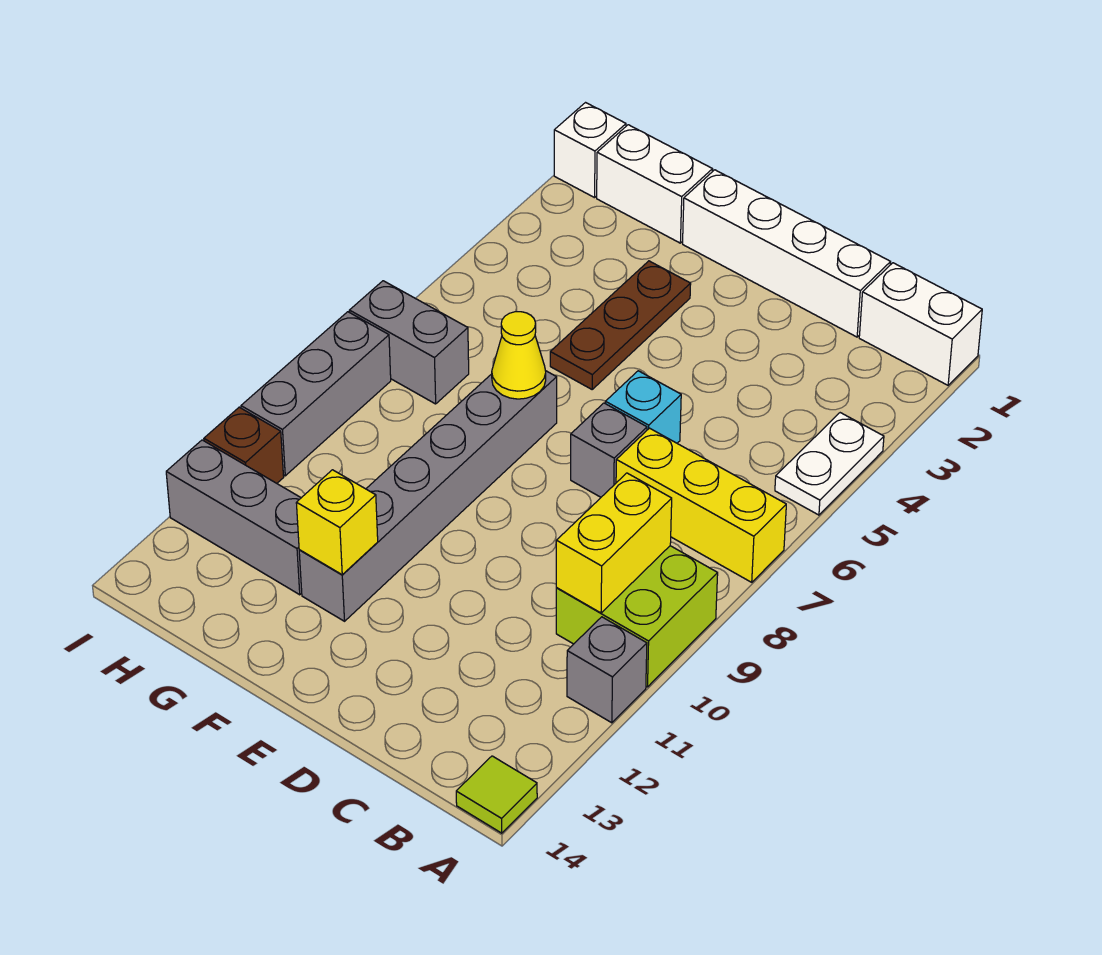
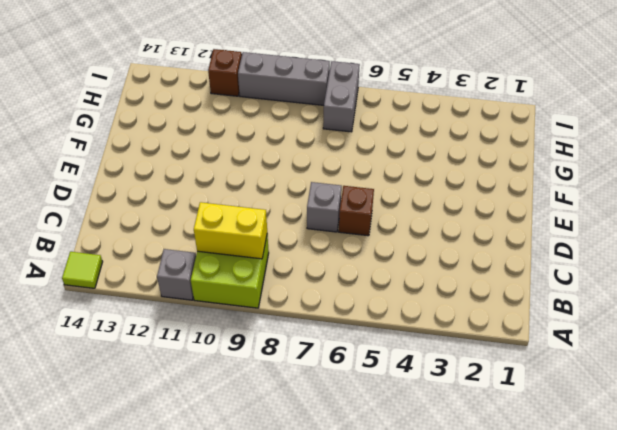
brown 1x1 brick [339,186,374,236] -> cyan 1x1 brick [605,371,681,443]
none -> white 1x2 brick [859,263,982,385]
none -> white 1x2 plate [775,413,884,515]
none -> yellow 1x3 brick [616,428,786,582]

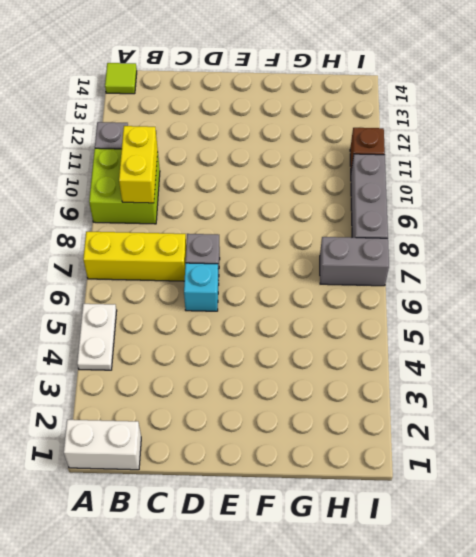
none -> white 1x4 brick [683,170,891,337]
none -> brown 1x3 plate [550,261,691,389]
none -> grey 1x6 brick [299,371,557,621]

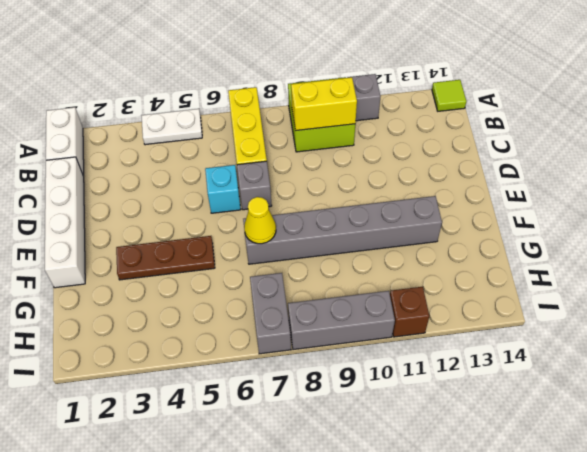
none -> white 1x2 brick [597,125,713,243]
none -> grey 1x3 brick [166,440,302,595]
none -> white 1x1 brick [554,103,626,198]

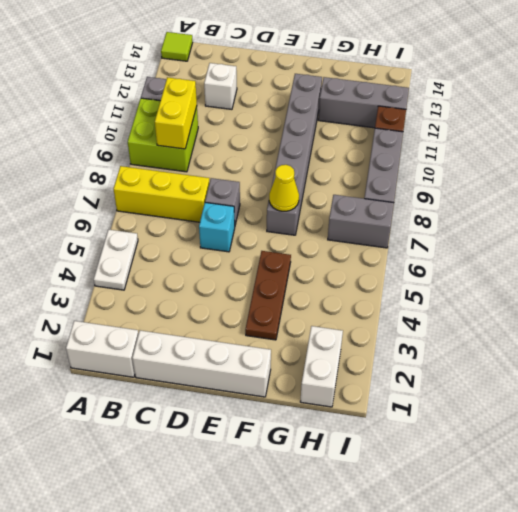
white 1x1 brick [204,63,237,109] -> white 1x1 brick moved to [554,103,626,198]
white 1x2 brick [300,326,343,407] -> white 1x2 brick turned to [597,125,713,243]
none -> yellow 1x1 brick [296,470,378,575]

